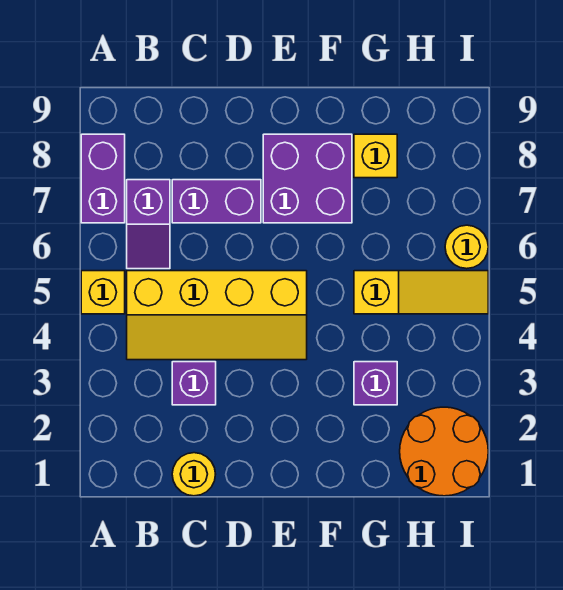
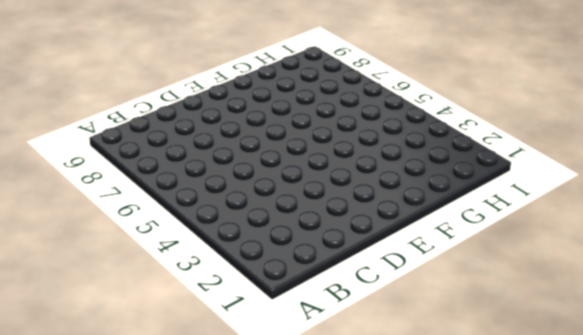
none -> yellow 1x1 brick [81,271,125,314]
none -> purple 1x2 brick [81,134,125,223]
none -> yellow 2x4 slope [127,271,307,360]

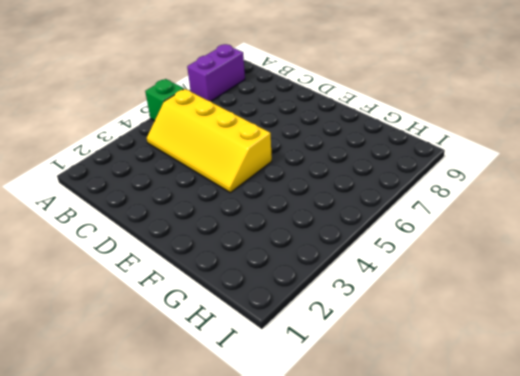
green 1x1 brick [145,79,184,121] -> yellow 1x1 brick [81,271,125,314]
none -> purple 1x2 slope [127,180,170,269]
none -> yellow 1x1 round brick [172,453,216,496]
none -> purple 1x1 brick [172,362,216,405]

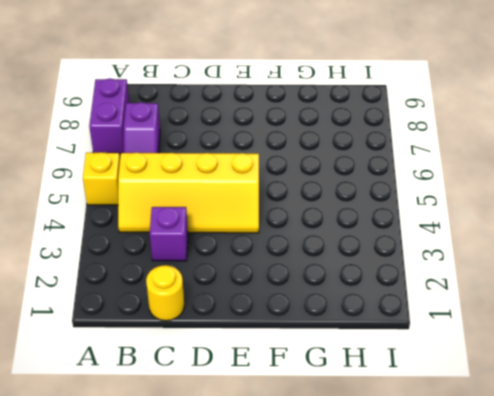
none -> purple 1x2 brick [172,180,261,223]
none -> purple 2x2 brick [263,134,352,223]
none -> purple 1x1 brick [354,362,397,405]

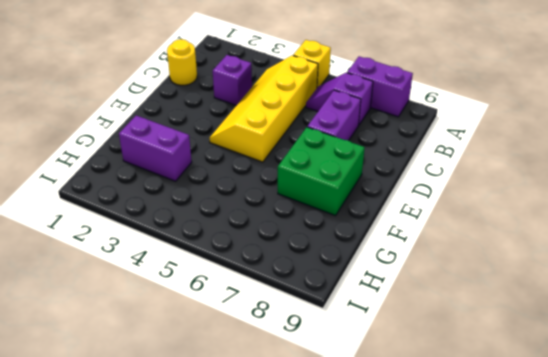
green 2x2 brick [278,127,365,216] -> purple 2x2 brick [263,134,352,223]
purple 1x2 brick [119,115,192,181] -> purple 1x1 brick [354,362,397,405]
none -> yellow 1x3 slope [354,271,488,314]
none -> yellow 1x1 brick [354,134,397,178]
none -> orange 2x2 round brick [400,407,488,496]

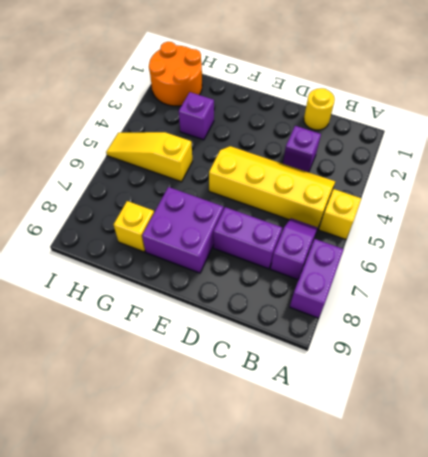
none -> yellow 1x1 round brick [445,225,488,269]

